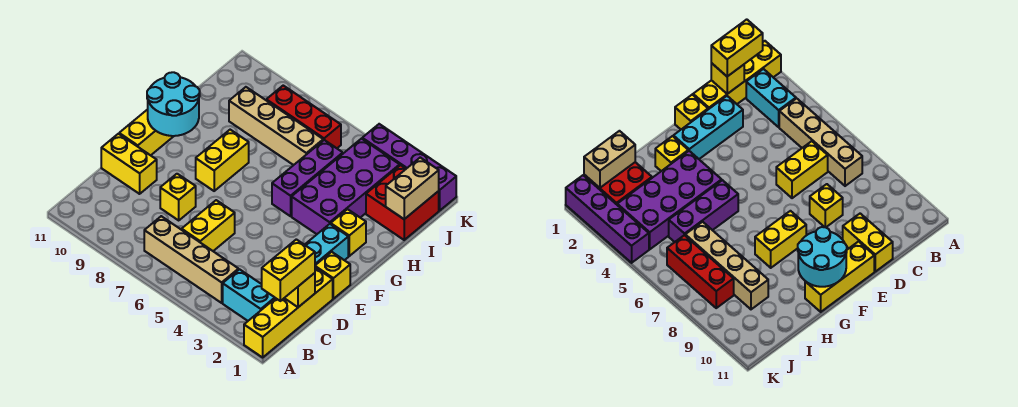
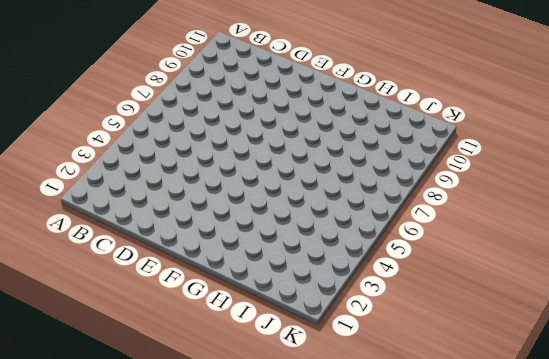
none -> yellow 1x4 brick [244,267,333,357]
none -> cyan 1x2 brick [223,269,275,321]
none -> tan 1x4 brick [144,216,239,303]

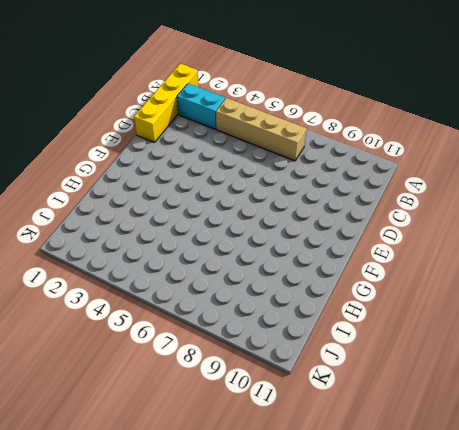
none -> yellow 1x2 brick [182,200,235,251]
none -> cyan 1x3 brick [305,224,348,265]
none -> yellow 1x1 brick [160,174,196,220]

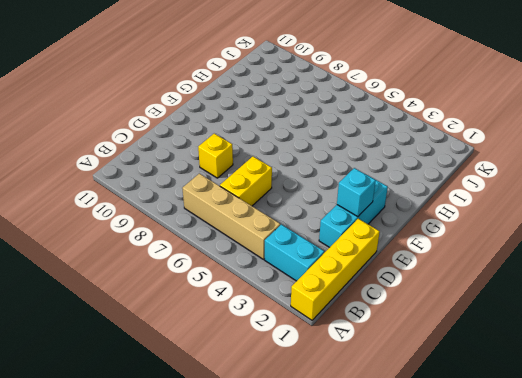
cyan 1x1 brick [337,168,376,217] -> none
none -> yellow 1x2 brick [101,134,157,194]
none -> yellow 1x1 brick [315,252,350,299]
none -> yellow 1x3 brick [119,109,174,155]

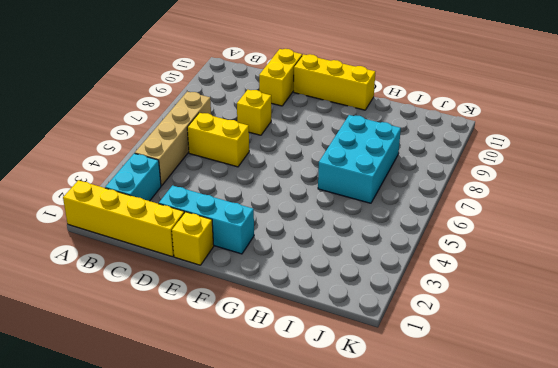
cyan 2x3 brick [318,115,401,203] -> tan 1x4 brick [229,87,323,165]
none -> yellow 1x2 brick [196,130,249,191]
none -> yellow 1x1 brick [331,209,366,256]
none -> purple 2x4 brick [292,139,400,234]

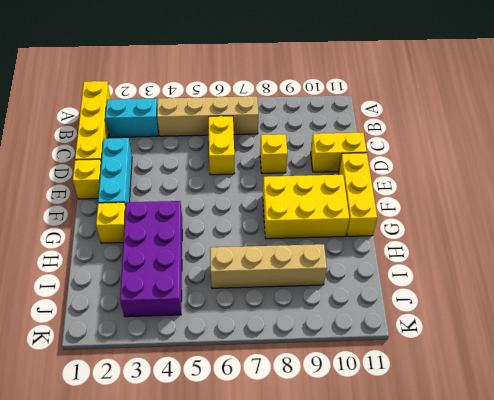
yellow 2x3 brick [263,175,349,239] -> yellow 1x2 brick [196,130,249,191]
none -> purple 1x3 brick [272,140,343,216]
none -> red 2x2 brick [366,165,439,240]
none -> red 1x3 brick [266,86,341,148]

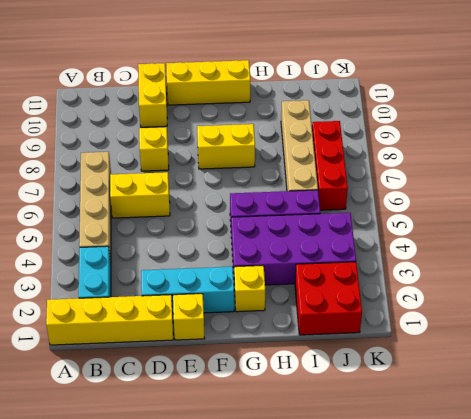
none -> purple 1x4 brick [362,124,456,211]
none -> yellow 1x1 brick [285,273,315,307]
none -> cyan 2x2 round brick [147,72,200,136]

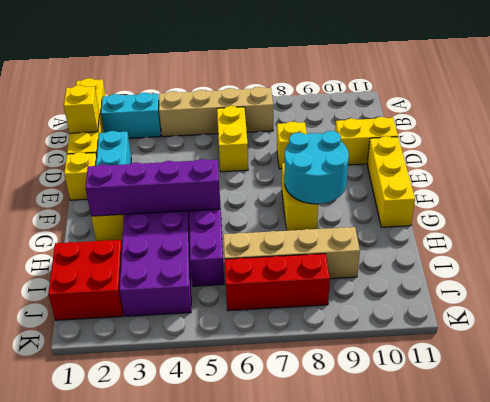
cyan 2x2 round brick [284,131,349,204] -> cyan 2x2 round brick moved to [147,72,200,136]
purple 1x4 brick [85,159,220,216] -> purple 1x4 brick moved to [362,124,456,211]
none -> tan 1x2 brick [386,158,439,219]
none -> yellow 1x2 brick [262,239,315,301]

